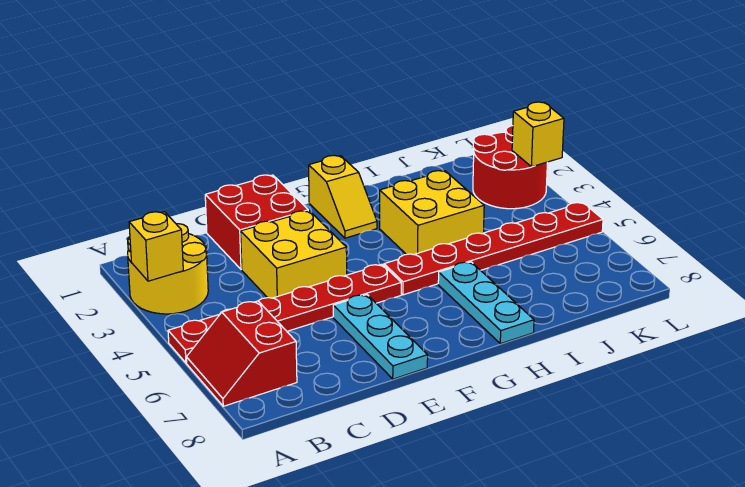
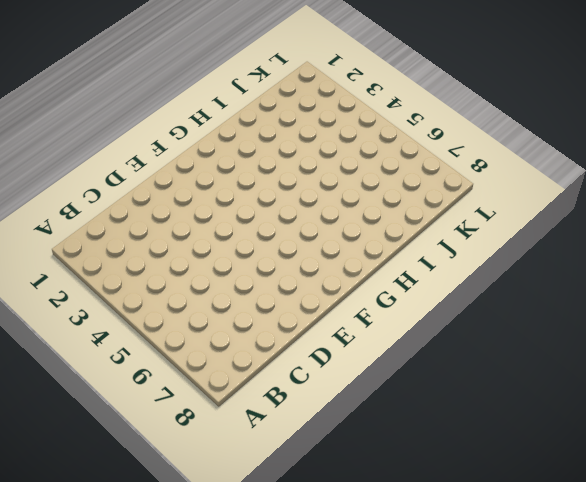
none -> yellow 2x2 round brick [128,224,208,314]
none -> red 1x6 plate [168,264,401,363]
none -> red 2x2 slope [187,301,297,406]

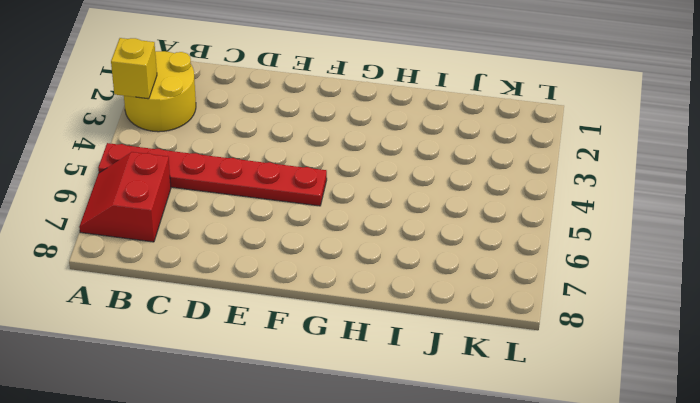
none -> red 2x2 brick [205,175,308,269]
none -> yellow 2x2 brick [241,211,347,298]
none -> cyan 1x3 plate [333,295,428,379]

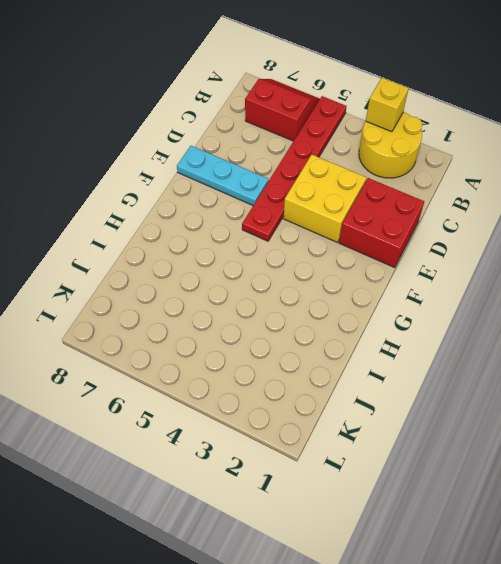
none -> yellow 1x2 slope [309,155,377,238]
none -> red 1x6 plate [384,203,603,295]
none -> yellow 2x2 brick [380,171,484,255]

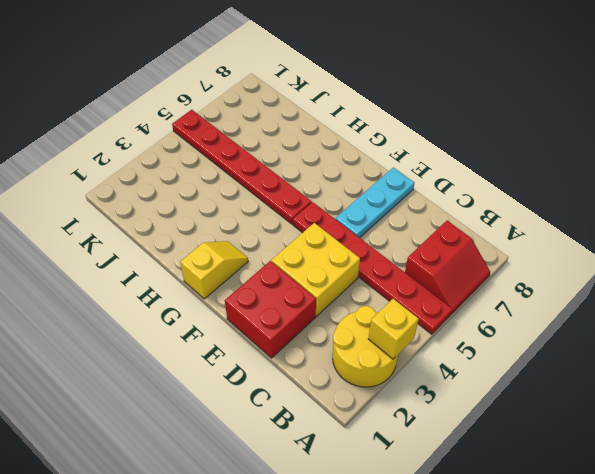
none -> yellow 2x2 brick [380,171,484,255]
none -> cyan 1x3 plate [438,262,534,344]
none -> red 2x2 round brick [473,126,547,209]

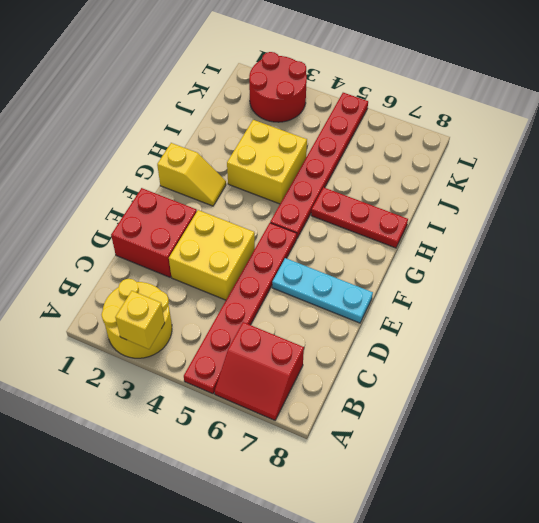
red 1x3 plate [311,187,408,248] -> cyan 1x3 plate [438,262,534,344]
none -> yellow 1x1 brick [512,102,564,167]

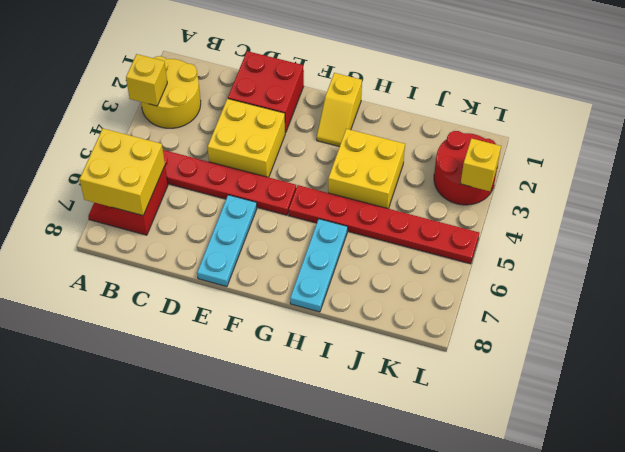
yellow 2x2 brick [80,129,165,215] -> none

